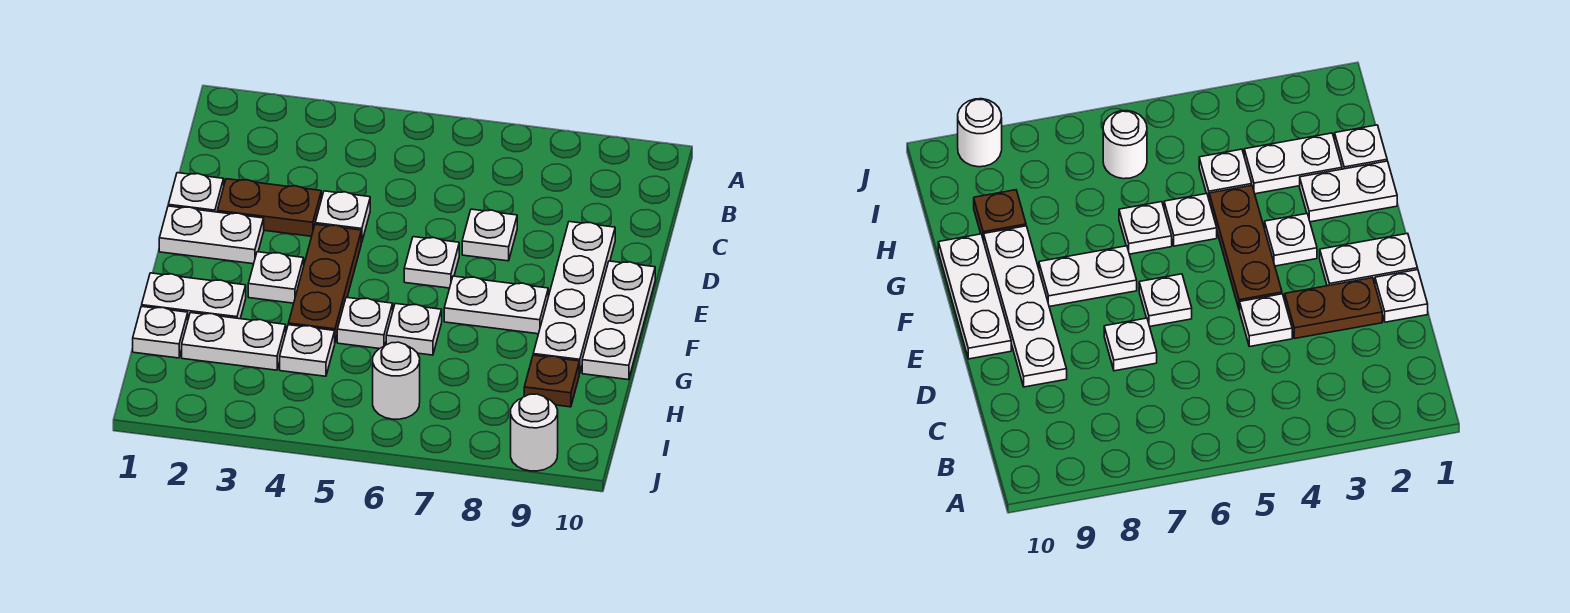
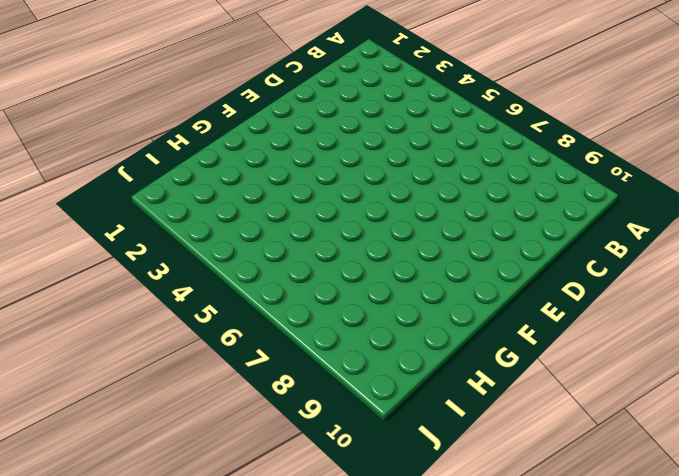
none -> white 1x1 plate [168,173,224,212]
none -> brown 1x2 plate [217,179,321,236]
none -> white 1x1 plate [315,191,370,243]

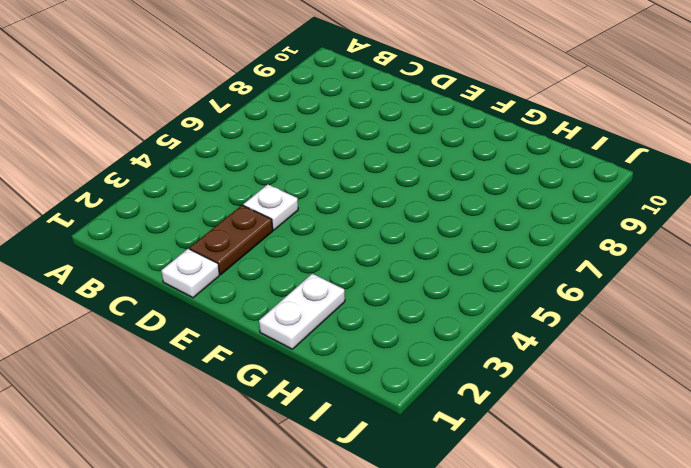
none -> white 1x1 plate [462,209,517,261]
none -> white 1x4 plate [533,222,615,373]
none -> white 1x2 plate [159,206,264,264]

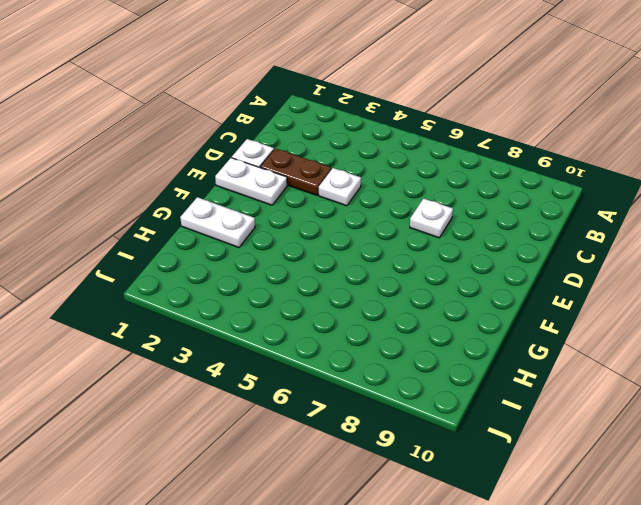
none -> white 1x4 plate [533,222,615,373]
none -> brown 1x3 plate [288,224,361,341]
none -> white 1x1 plate [404,237,459,288]

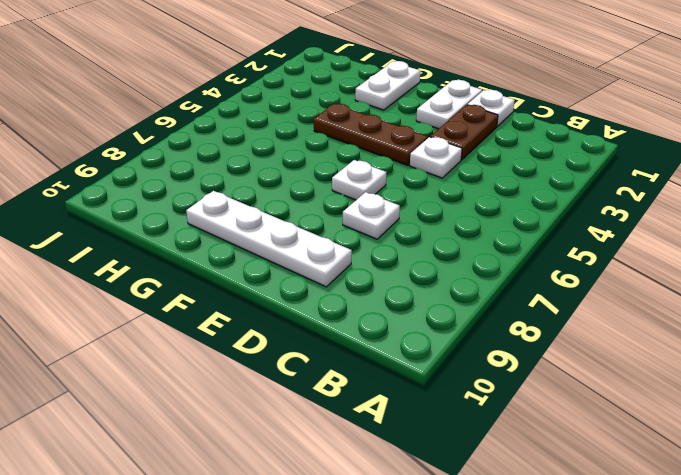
none -> white 1x3 plate [582,261,655,380]
none -> white 1x1 plate [248,252,304,303]
none -> white 1x2 plate [444,276,548,334]

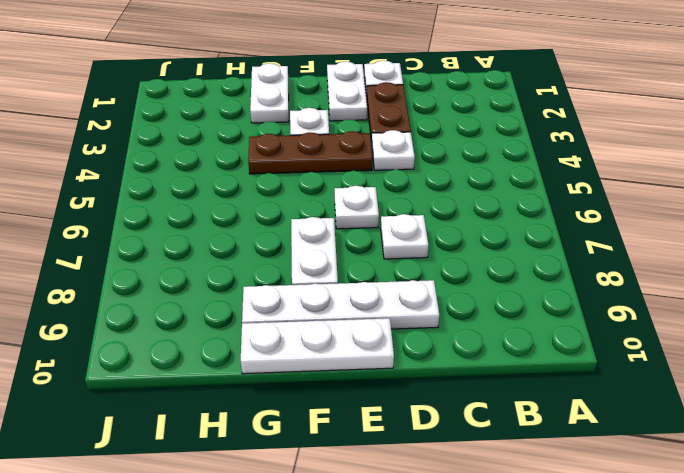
none -> white 1x1 plate [337,297,393,349]
none -> white 1x1 plate [386,304,442,355]
none -> white 1x1 plate [133,306,188,358]

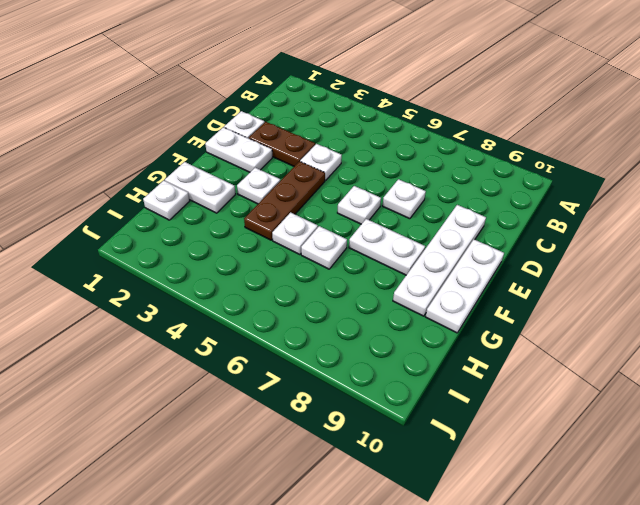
none -> white 1x2 plate [182,313,286,370]
none -> white 1x1 plate [280,325,335,376]
none -> brown 1x1 plate [524,355,579,407]

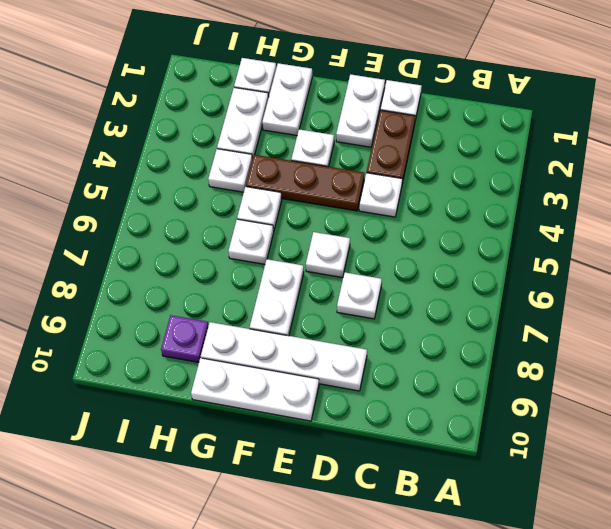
purple 1x1 plate [161,315,208,362] -> brown 1x1 plate [524,355,579,407]
none -> white 1x1 round brick [373,342,420,419]
none -> white 1x1 round brick [511,394,558,471]

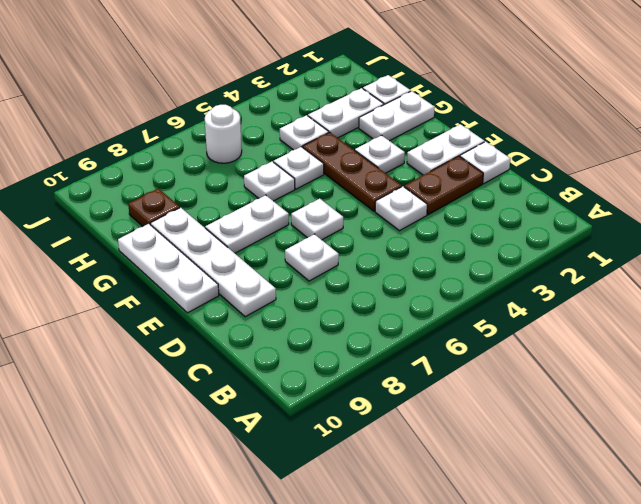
none -> white 1x1 round brick [511,394,558,471]

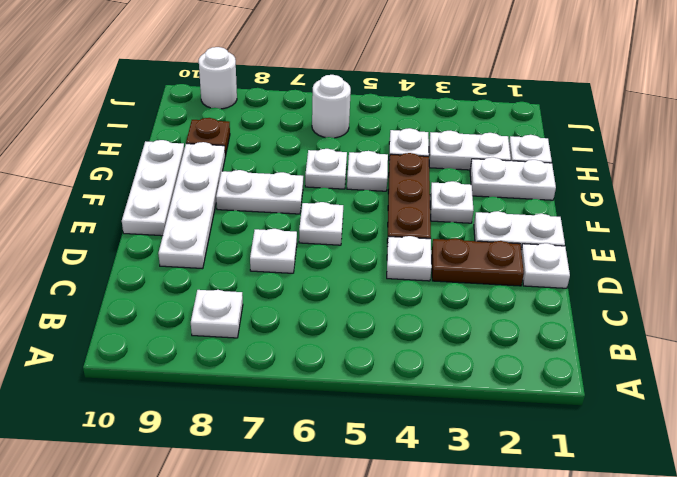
white 1x1 plate [191,290,243,338] -> none

